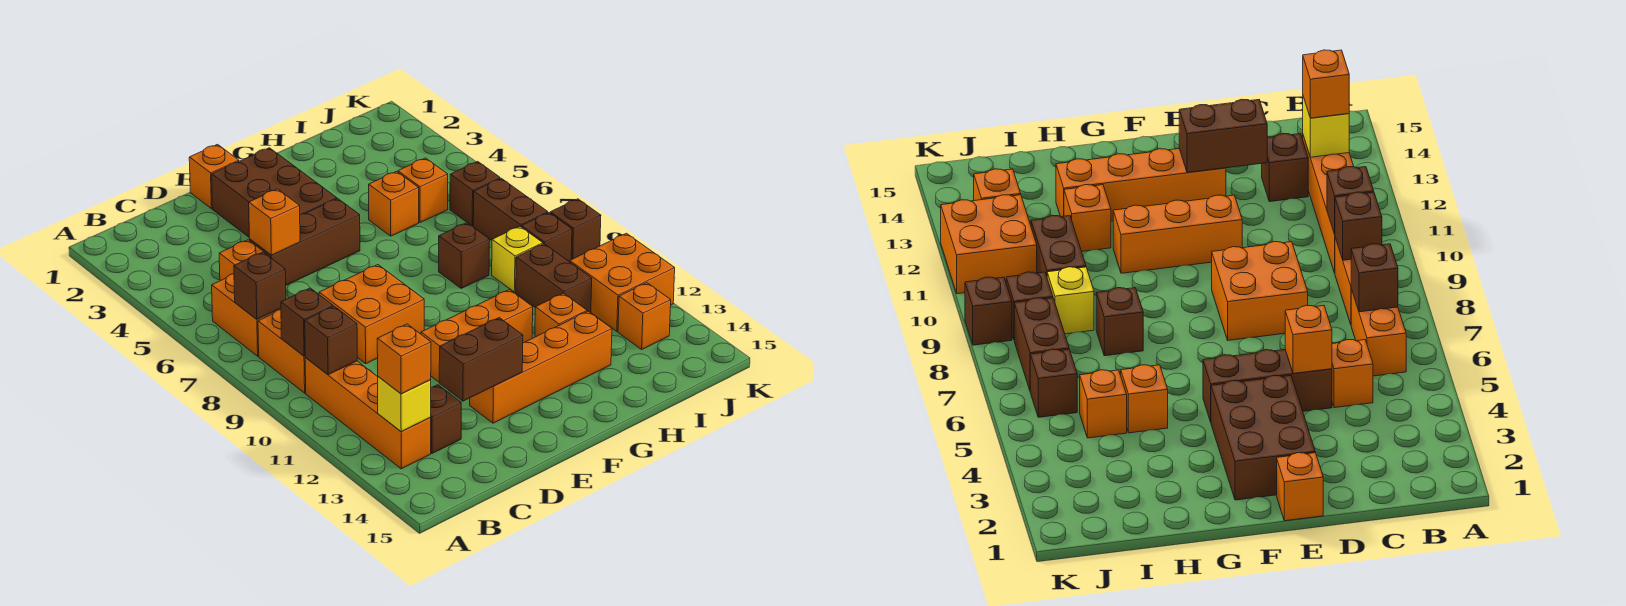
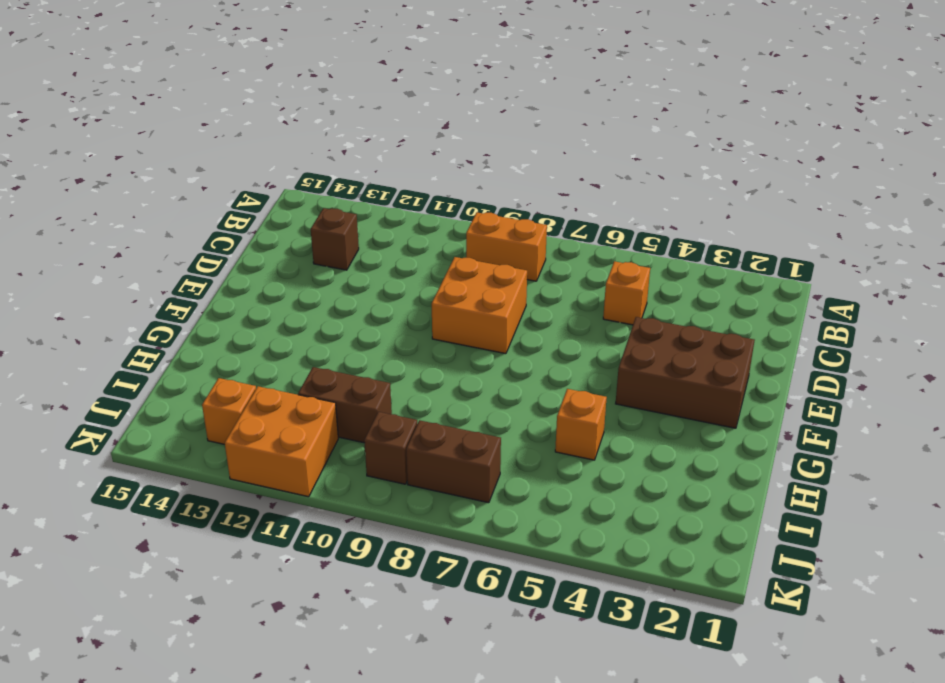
none -> orange 1x2 brick [212,274,281,356]
none -> orange 1x4 brick [305,358,431,469]
none -> brown 1x3 brick [250,198,360,285]
none -> orange 1x1 brick [189,144,239,209]

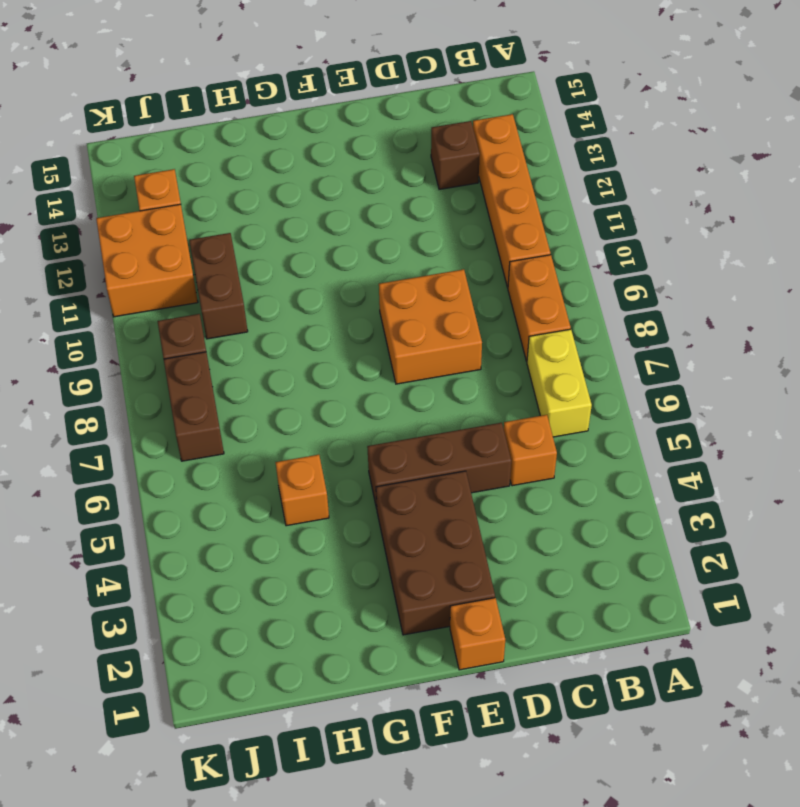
yellow 1x2 brick [527,329,592,437] -> orange 1x2 brick [212,274,281,356]
none -> orange 1x3 brick [421,290,533,382]
none -> orange 1x4 brick [470,311,612,423]
none -> brown 1x1 brick [439,223,490,288]
none -> orange 1x1 brick [535,293,587,337]

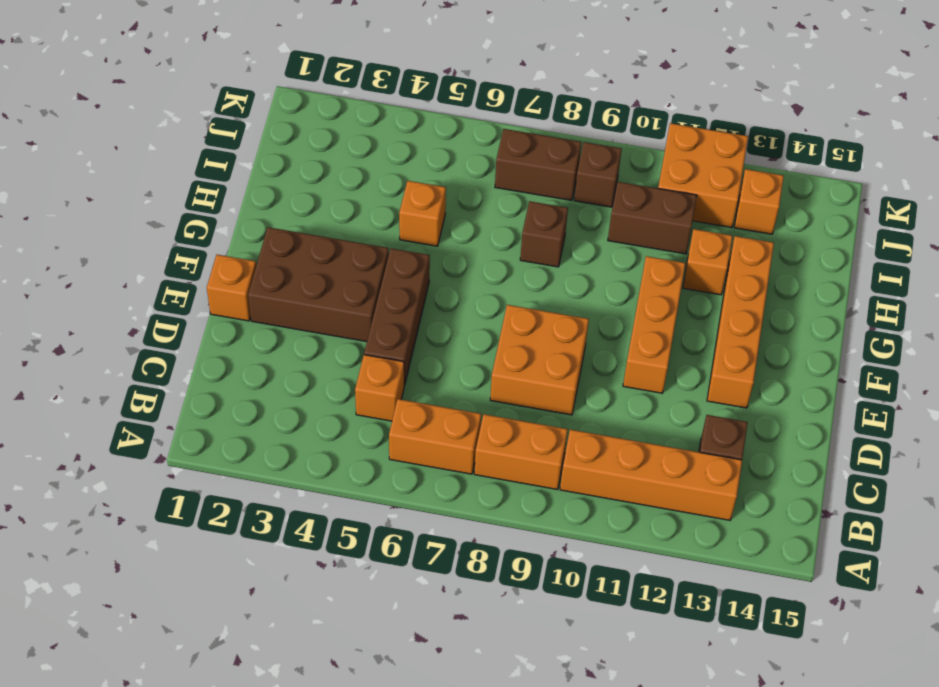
none -> orange 1x1 brick [398,158,448,223]
none -> yellow 1x1 brick [492,226,543,292]
none -> brown 1x1 brick [450,161,500,226]
none -> brown 1x1 brick [550,199,601,259]

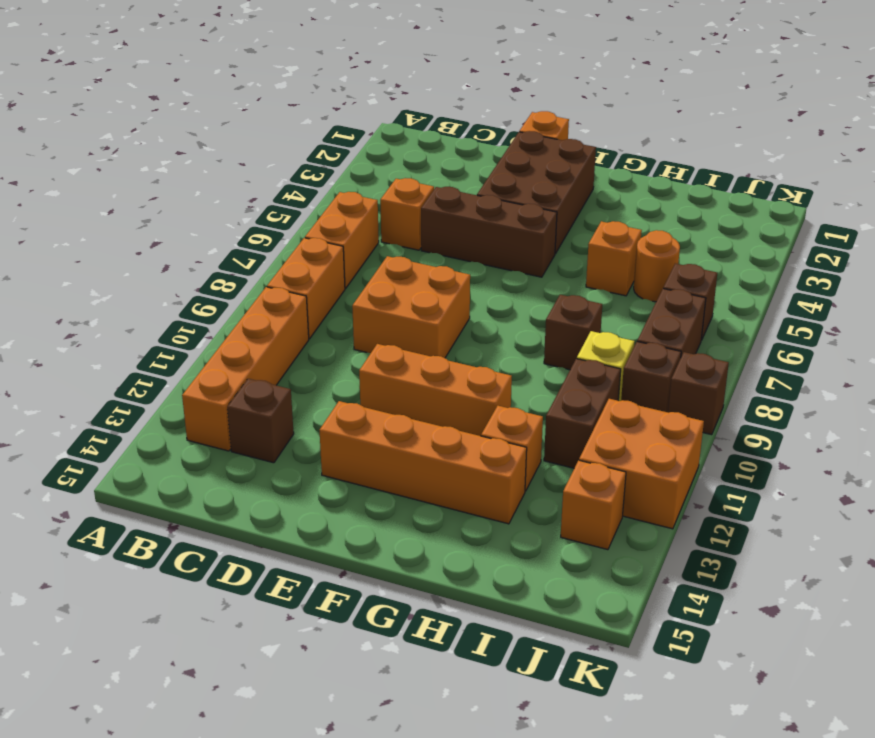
orange 1x1 round brick [634,230,680,302] -> orange 1x1 brick [398,158,448,223]
none -> brown 1x1 brick [234,252,286,319]
none -> brown 1x1 brick [281,288,333,356]
none -> brown 1x1 brick [305,306,357,375]
none -> yellow 1x1 brick [378,377,431,432]

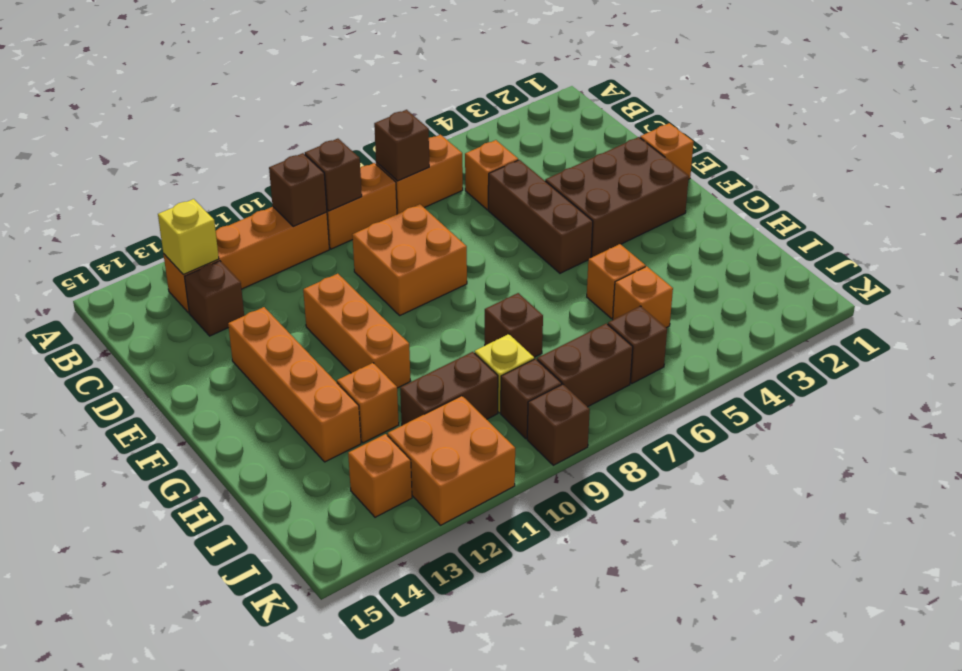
none -> orange 1x1 brick [249,189,300,255]
none -> brown 1x2 brick [439,318,523,401]
none -> orange 1x1 brick [377,324,431,394]

